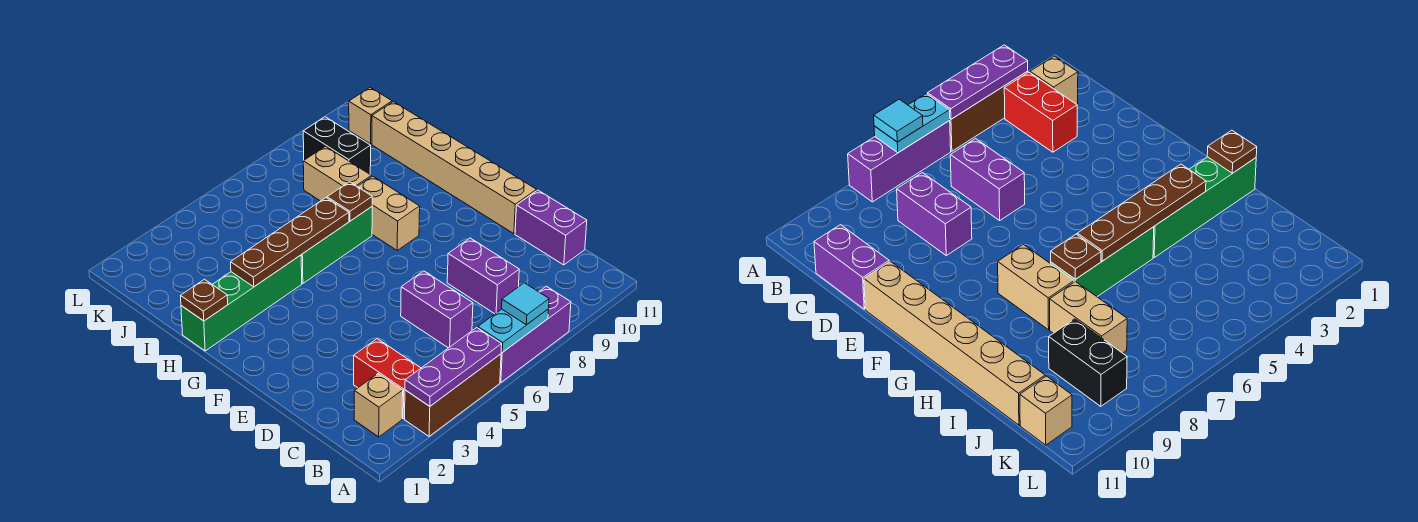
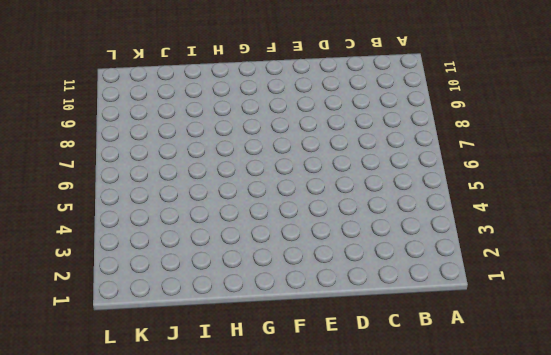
none -> brown 1x3 brick [405,354,501,436]
none -> purple 1x3 brick [500,286,571,382]
none -> tan 1x1 brick [354,374,403,437]

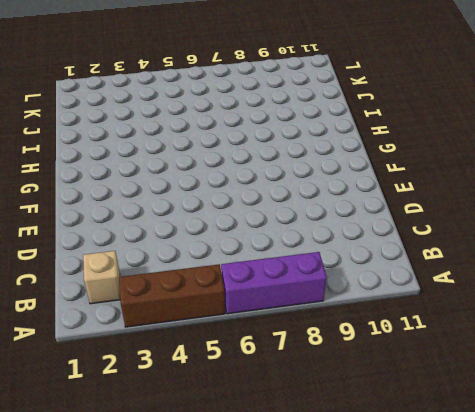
none -> red 1x2 brick [354,339,421,419]
none -> purple 1x2 brick [401,271,473,348]
none -> purple 1x2 brick [447,238,519,314]

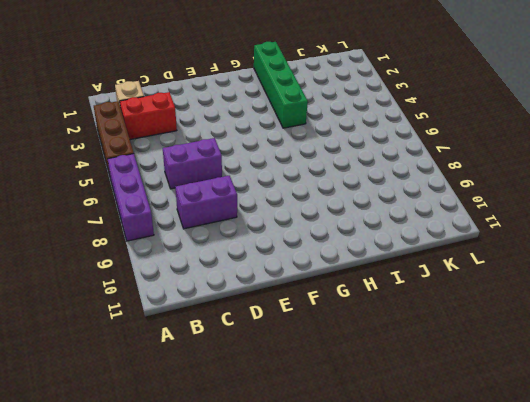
none -> purple 1x2 brick [515,190,587,265]
none -> tan 1x6 brick [372,102,536,234]
none -> tan 1x2 brick [357,176,420,250]

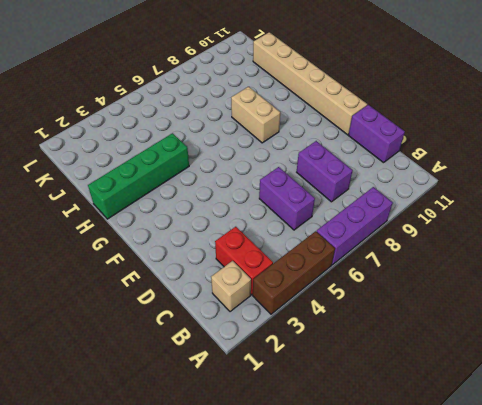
none -> green 1x3 brick [301,207,372,283]
none -> tan 1x2 brick [303,146,371,201]
none -> black 1x2 brick [303,117,371,174]

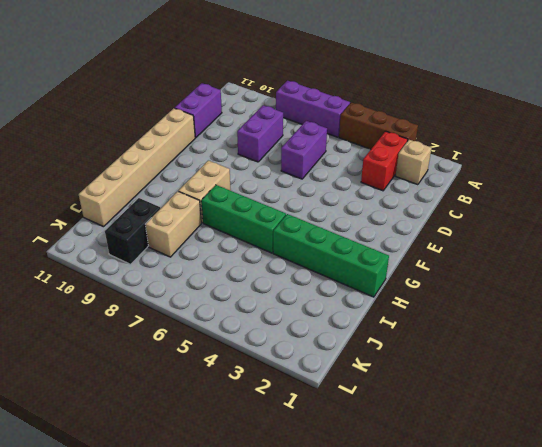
none -> tan 1x1 brick [349,88,392,144]
none -> purple 1x3 plate [405,328,502,406]
none -> cyan 1x2 plate [478,309,549,352]

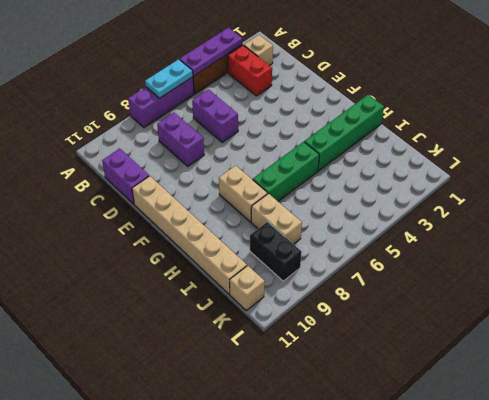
none -> brown 1x1 plate [181,279,228,321]
none -> brown 1x4 plate [231,198,349,287]
none -> brown 1x1 plate [327,182,372,221]

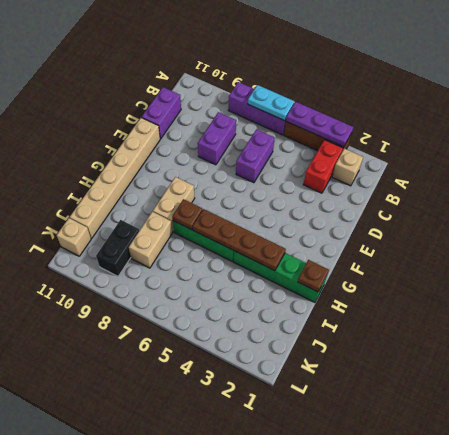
none -> cyan 1x1 tile [502,283,549,325]

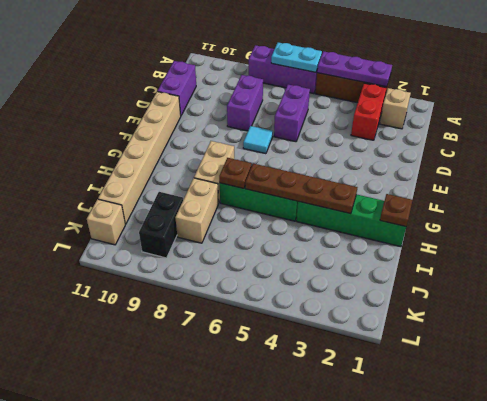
cyan 1x1 tile [243,126,273,154] -> cyan 1x1 tile moved to [502,283,549,325]

